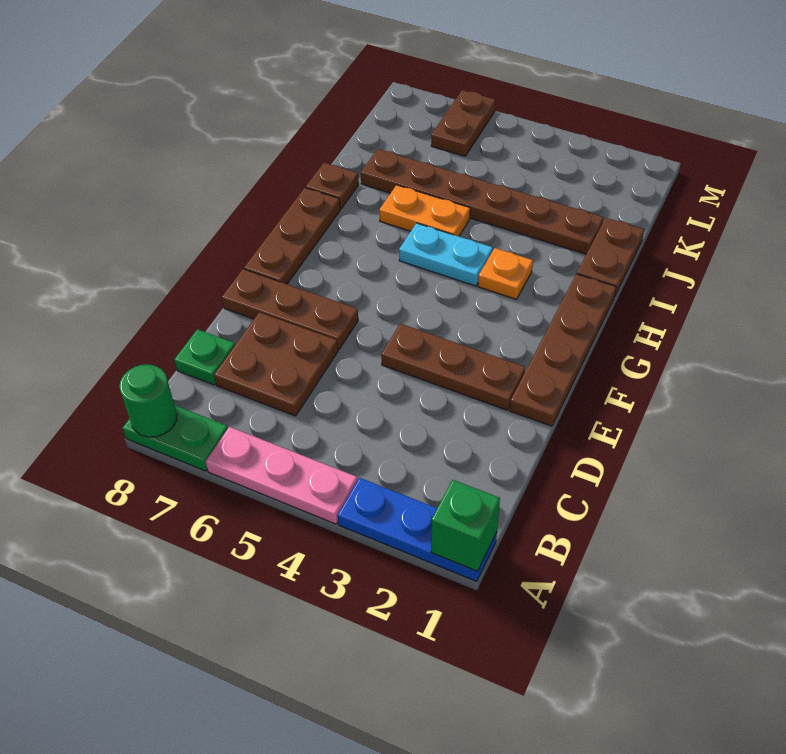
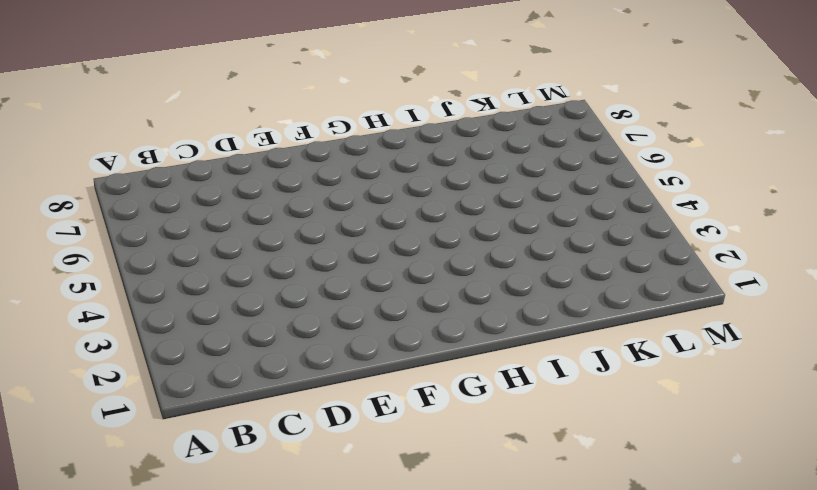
none -> blue 1x3 plate [337,478,497,582]
none -> pink 1x3 plate [205,427,358,524]
none -> green 1x2 plate [123,406,228,471]

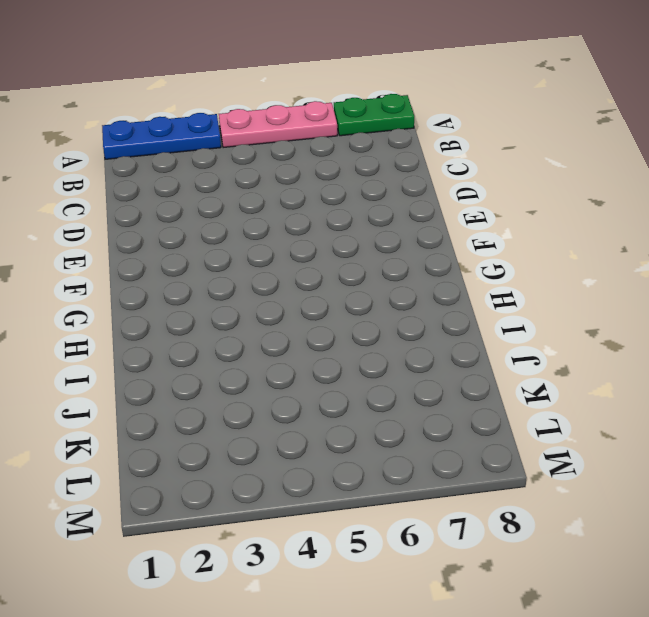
none -> brown 2x2 plate [214,312,338,416]
none -> green 1x1 plate [174,329,235,385]
none -> brown 1x4 plate [510,274,616,426]

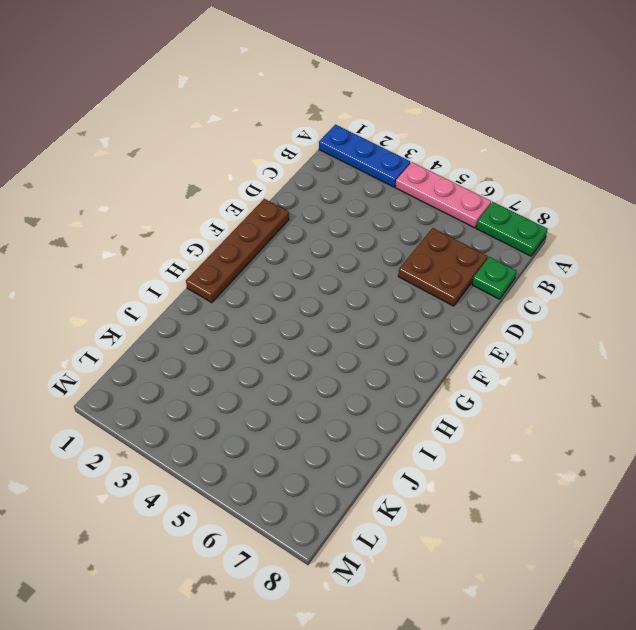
none -> brown 1x3 plate [381,324,525,410]
none -> brown 1x3 plate [222,269,358,350]
none -> brown 1x3 plate [244,188,340,284]

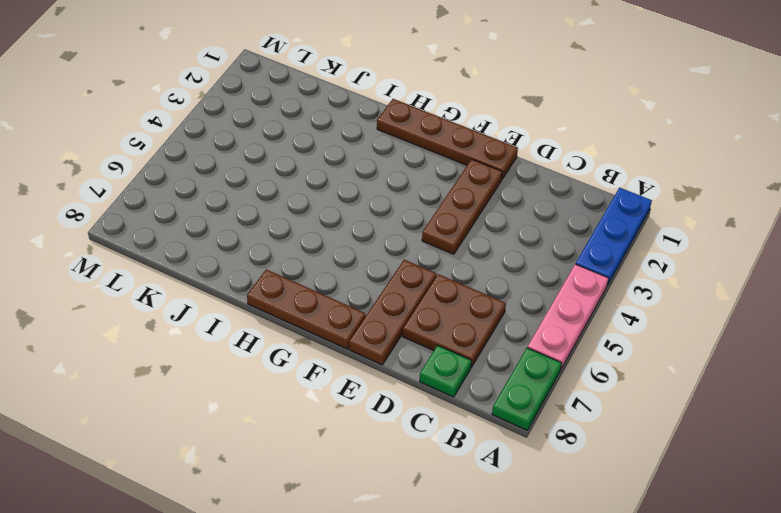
none -> orange 1x1 plate [478,248,533,299]
none -> cyan 1x2 plate [399,223,493,286]
none -> brown 1x2 plate [577,218,644,295]

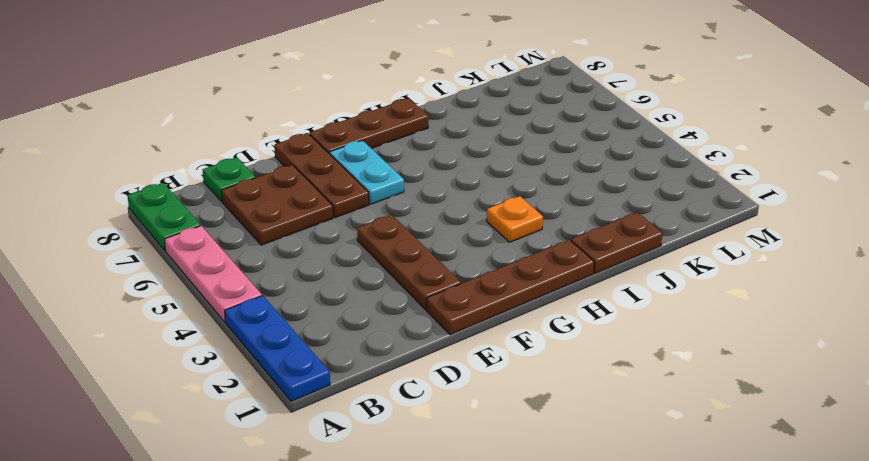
cyan 1x2 plate [330,140,404,204] -> cyan 1x2 plate moved to [399,223,493,286]
none -> orange 1x2 plate [379,185,470,236]
none -> brown 1x1 plate [306,163,359,209]
none -> brown 1x6 plate [361,149,604,254]

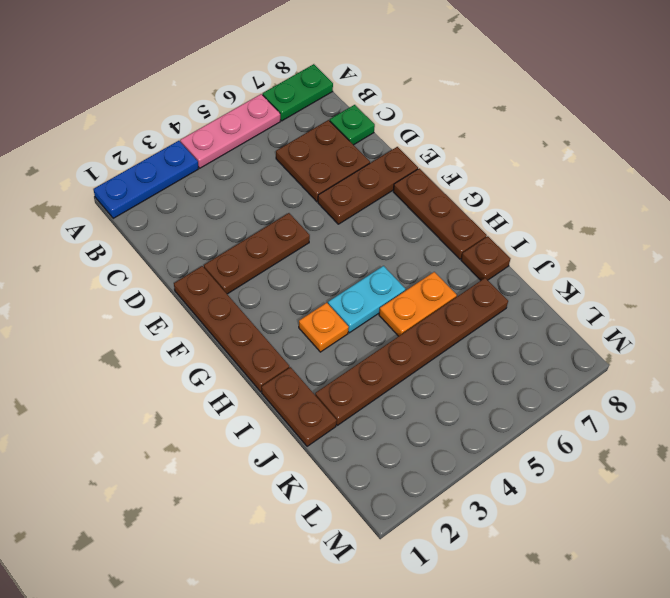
none -> brown 1x2 plate [431,90,496,156]
none -> green 1x1 brick [431,480,500,571]
none -> green 1x1 round brick [119,365,177,437]

